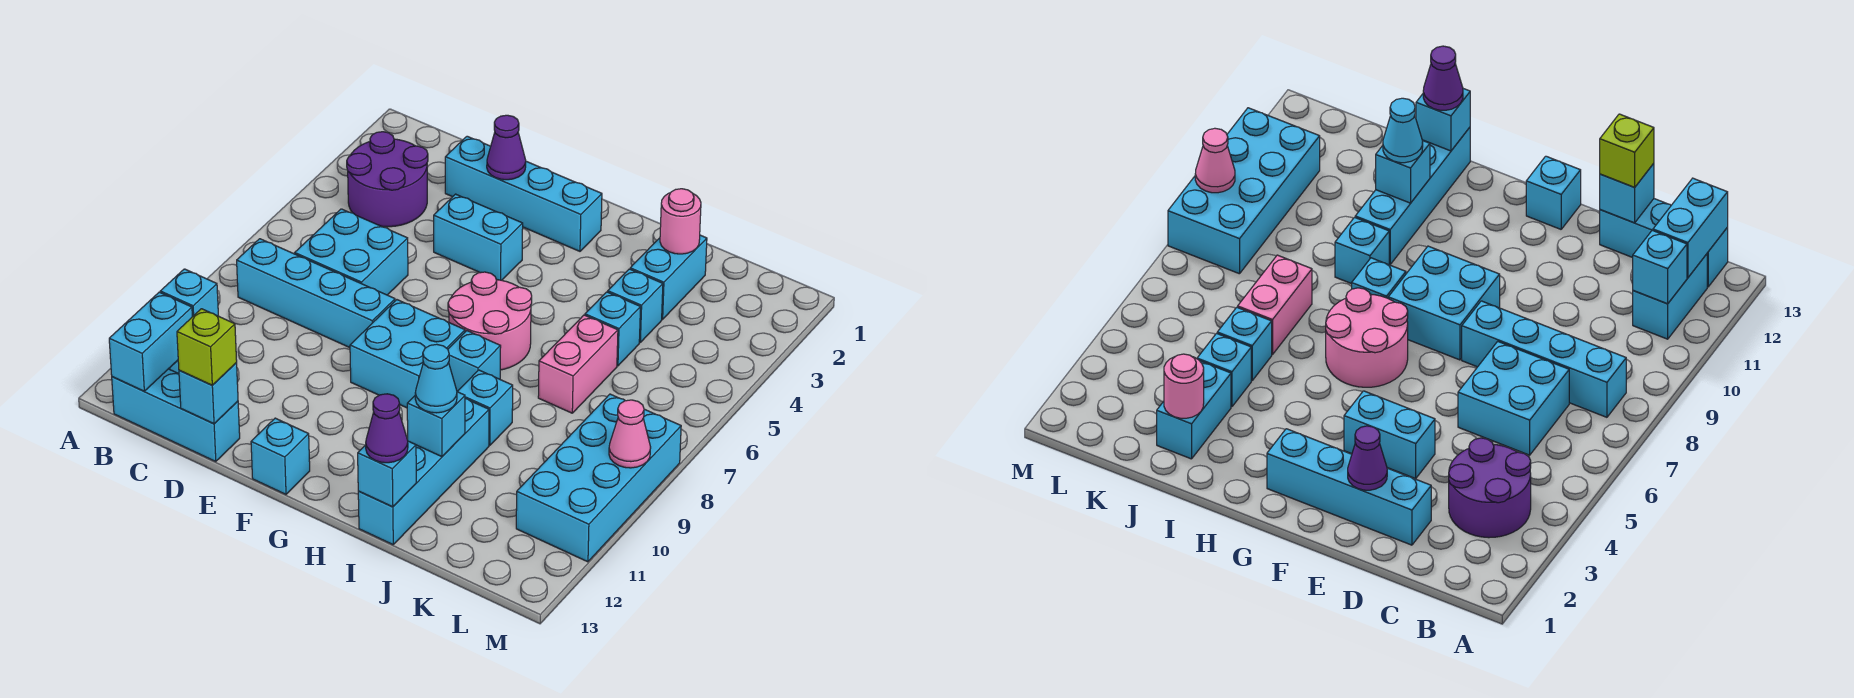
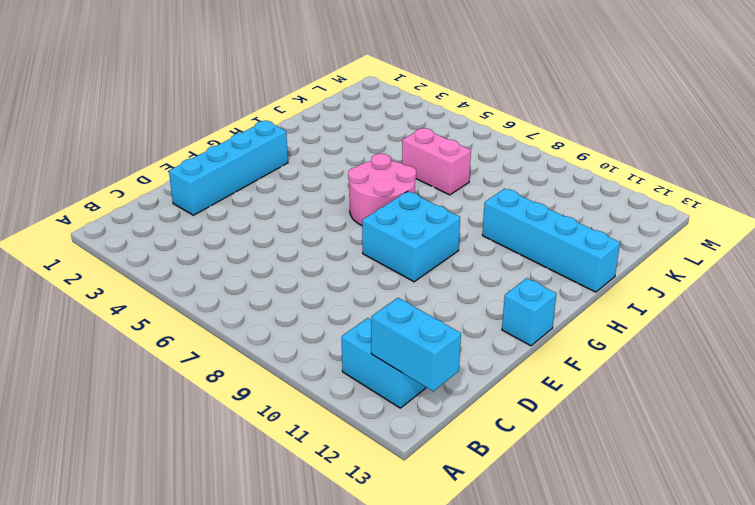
none -> purple 2x2 round brick [347,132,428,227]
none -> cyan 1x4 brick [237,239,395,348]
none -> cyan 1x3 brick [112,369,240,462]

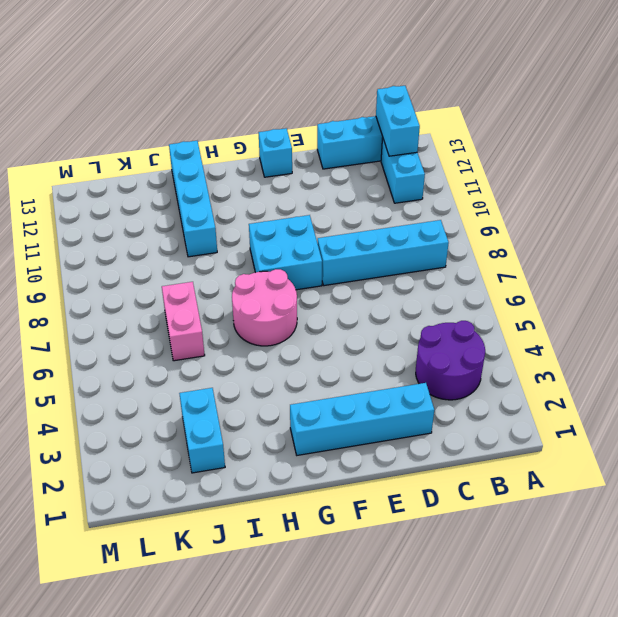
none -> cyan 2x2 brick [295,209,408,295]
none -> cyan 1x2 brick [434,194,523,280]
none -> cyan 1x1 brick [448,331,501,391]

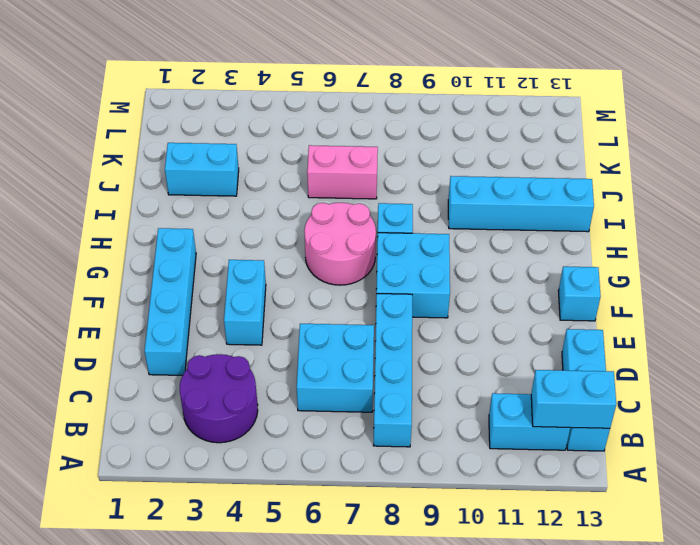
none -> cyan 1x1 brick [457,370,513,445]
none -> cyan 1x1 brick [608,269,663,342]
none -> cyan 1x1 brick [585,292,641,366]

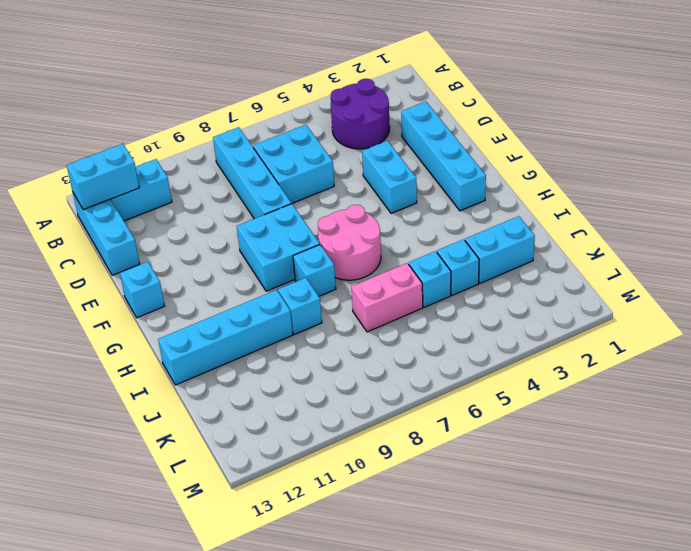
none -> cyan 2x4 brick [516,394,681,562]
none -> cyan 1x1 brick [160,269,218,317]
none -> cyan 1x1 brick [179,363,238,424]

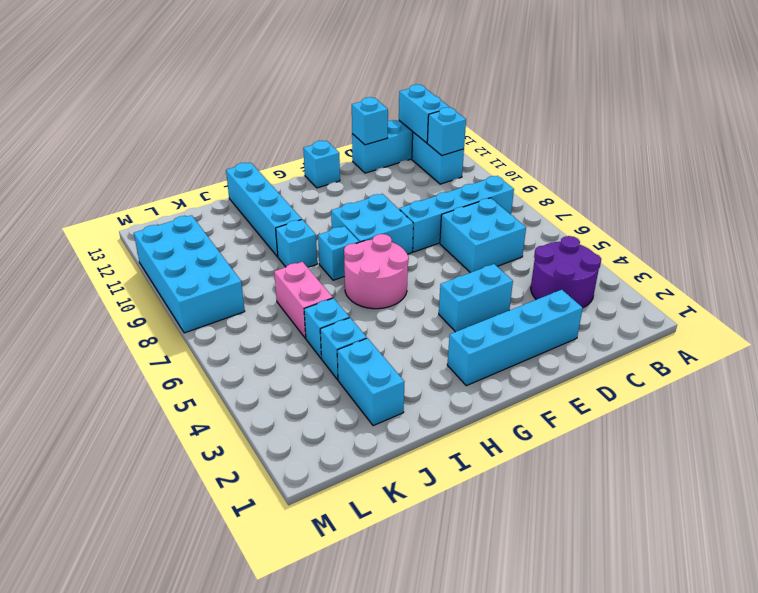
none -> purple 1x1 cone [487,115,526,180]
none -> cyan 1x1 brick [407,392,465,457]
none -> cyan 1x1 brick [358,441,416,507]

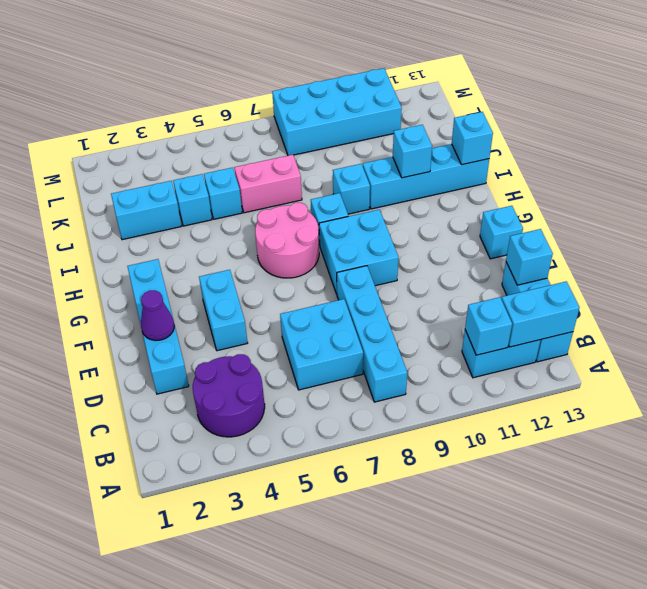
none -> pink 1x1 round brick [660,189,701,254]
none -> pink 1x1 cone [609,400,651,468]
none -> lime 1x1 brick [177,309,237,385]

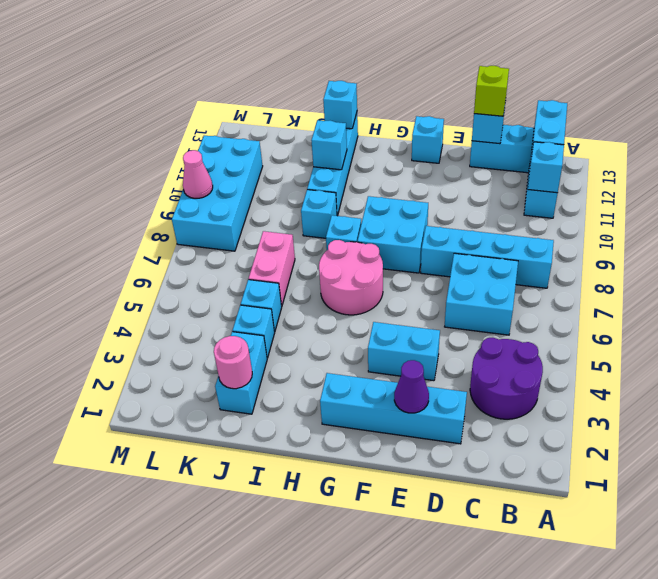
none -> cyan 1x1 cone [415,344,457,413]
none -> purple 1x1 cone [366,394,408,463]

